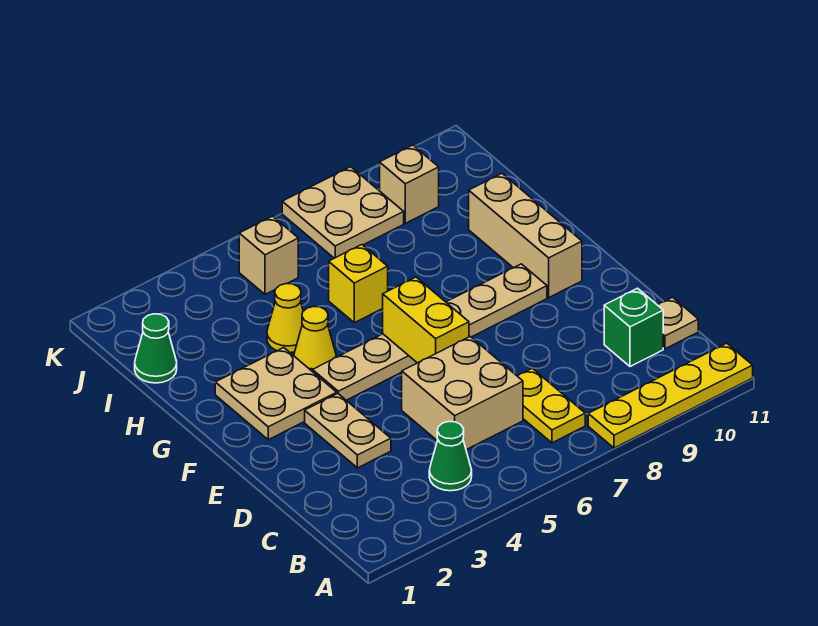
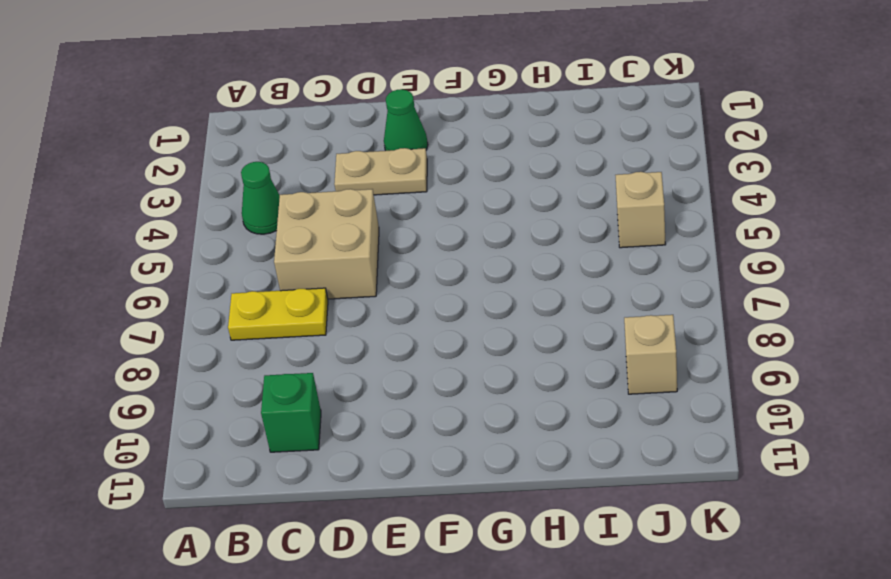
green 1x1 cone [384,89,428,151] -> green 1x1 cone moved to [135,314,177,383]
none -> yellow 1x4 plate [588,343,753,448]
none -> tan 1x1 plate [658,297,698,349]
none -> tan 2x2 plate [215,348,337,440]

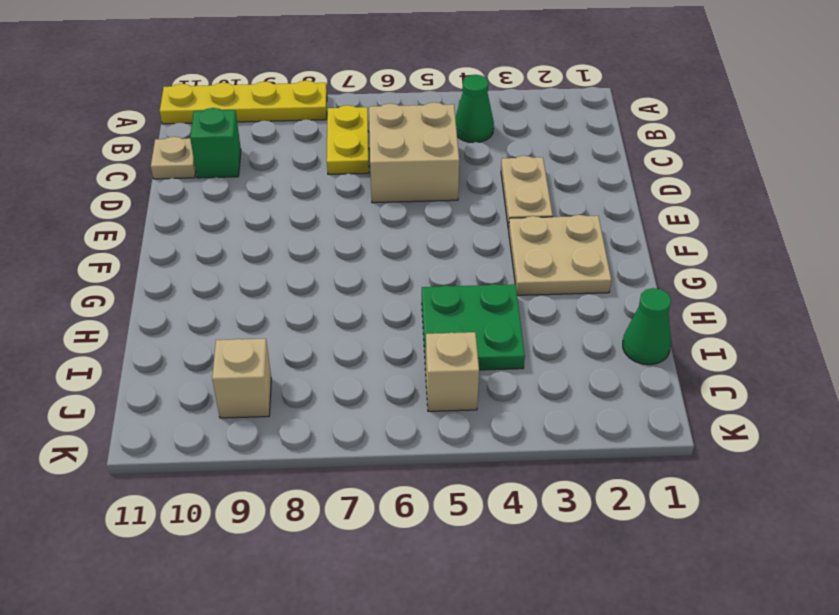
green 2x2 plate [422,284,525,370] -> yellow 1x1 cone [267,284,303,353]
none -> tan 1x6 plate [313,264,547,400]
none -> tan 1x3 brick [469,174,582,297]
none -> yellow 1x1 cone [294,307,336,372]

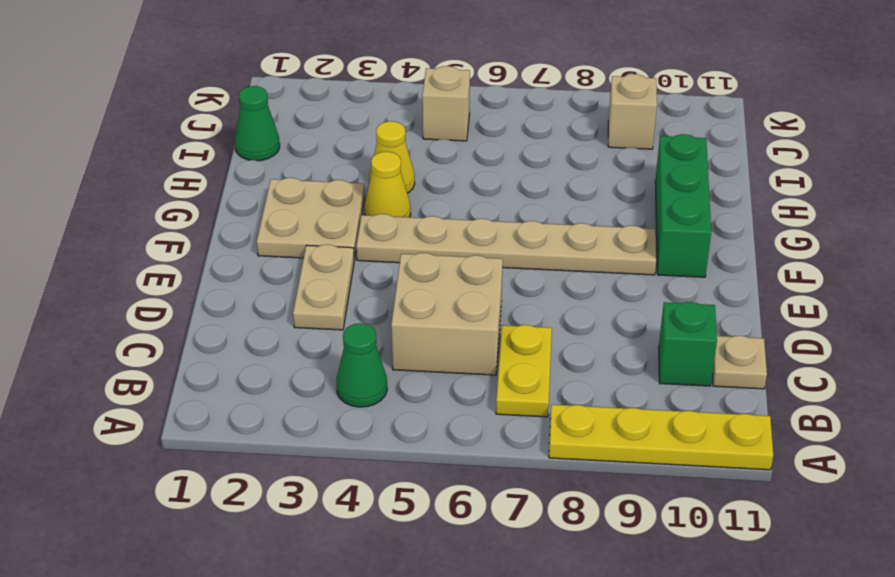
green 1x3 brick [655,134,711,277] -> tan 1x3 brick [469,174,582,297]
none -> yellow 1x1 brick [329,245,388,323]
none -> tan 2x2 plate [282,167,404,258]
none -> yellow 1x2 brick [383,277,469,363]

